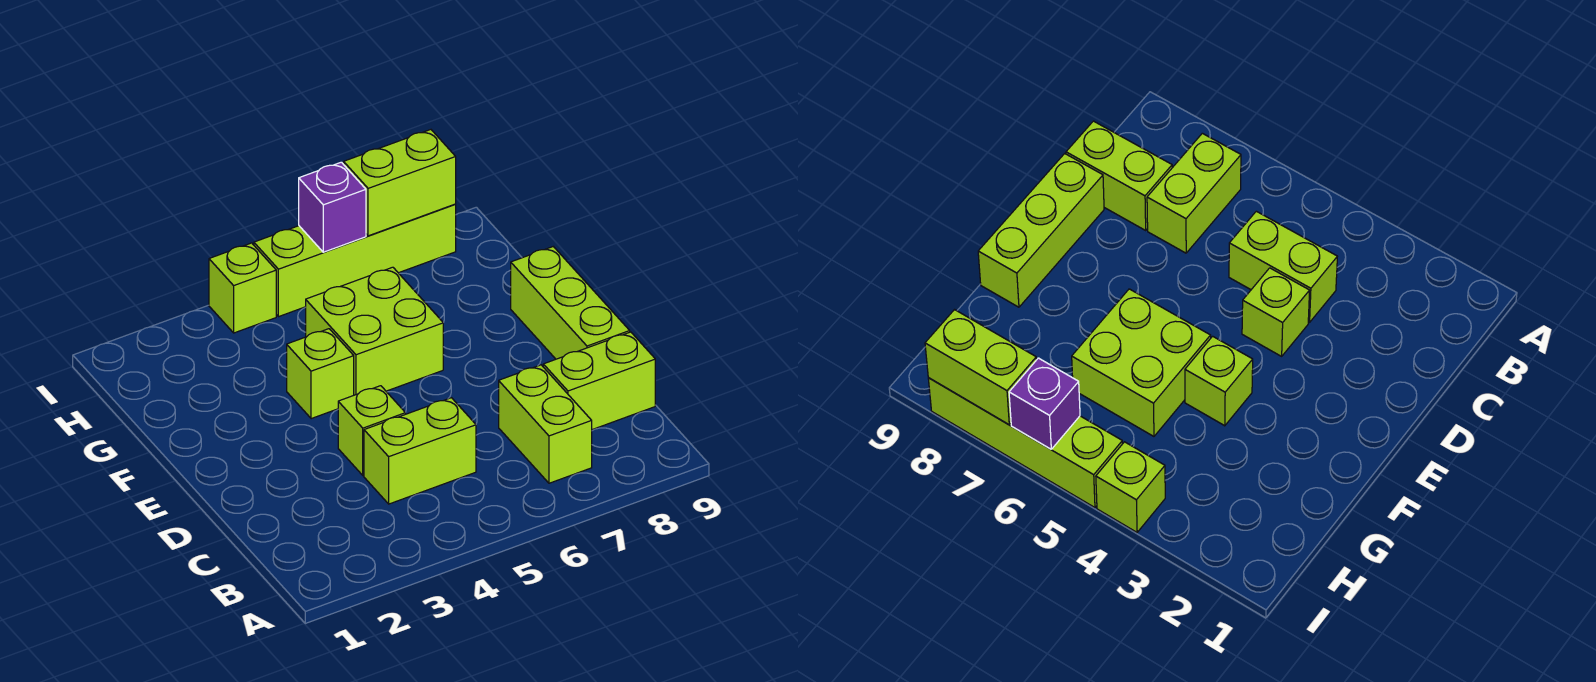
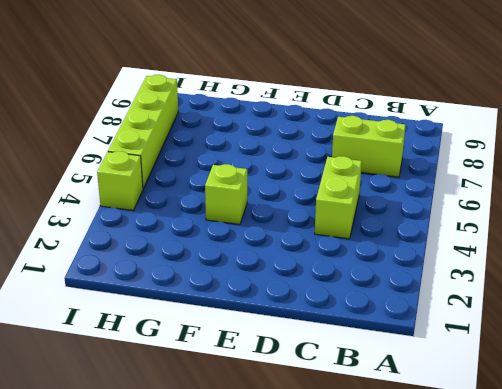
none -> lime 1x2 brick [543,332,655,430]
none -> lime 1x1 brick [338,386,405,475]

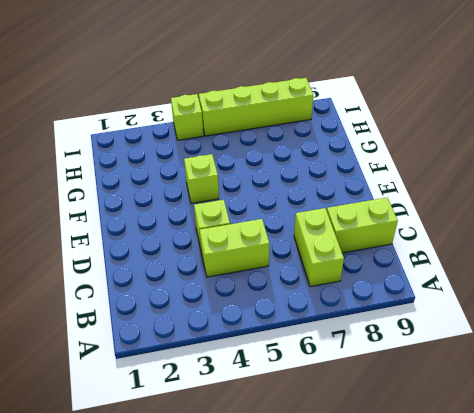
none -> lime 1x3 brick [511,247,630,359]
none -> lime 2x2 brick [306,267,443,395]

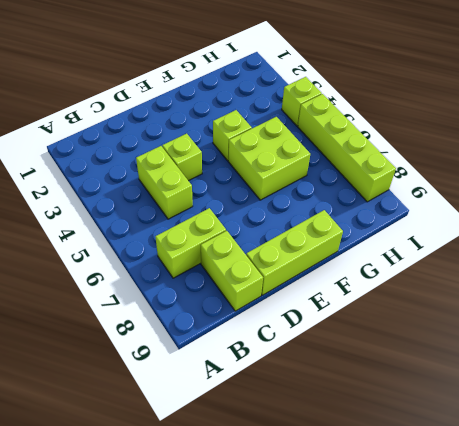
none -> purple 1x1 brick [299,162,366,252]
none -> lime 1x2 brick [344,130,456,236]

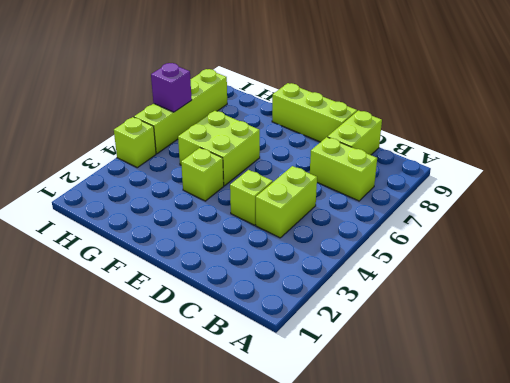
none -> lime 1x2 brick [344,130,456,236]

